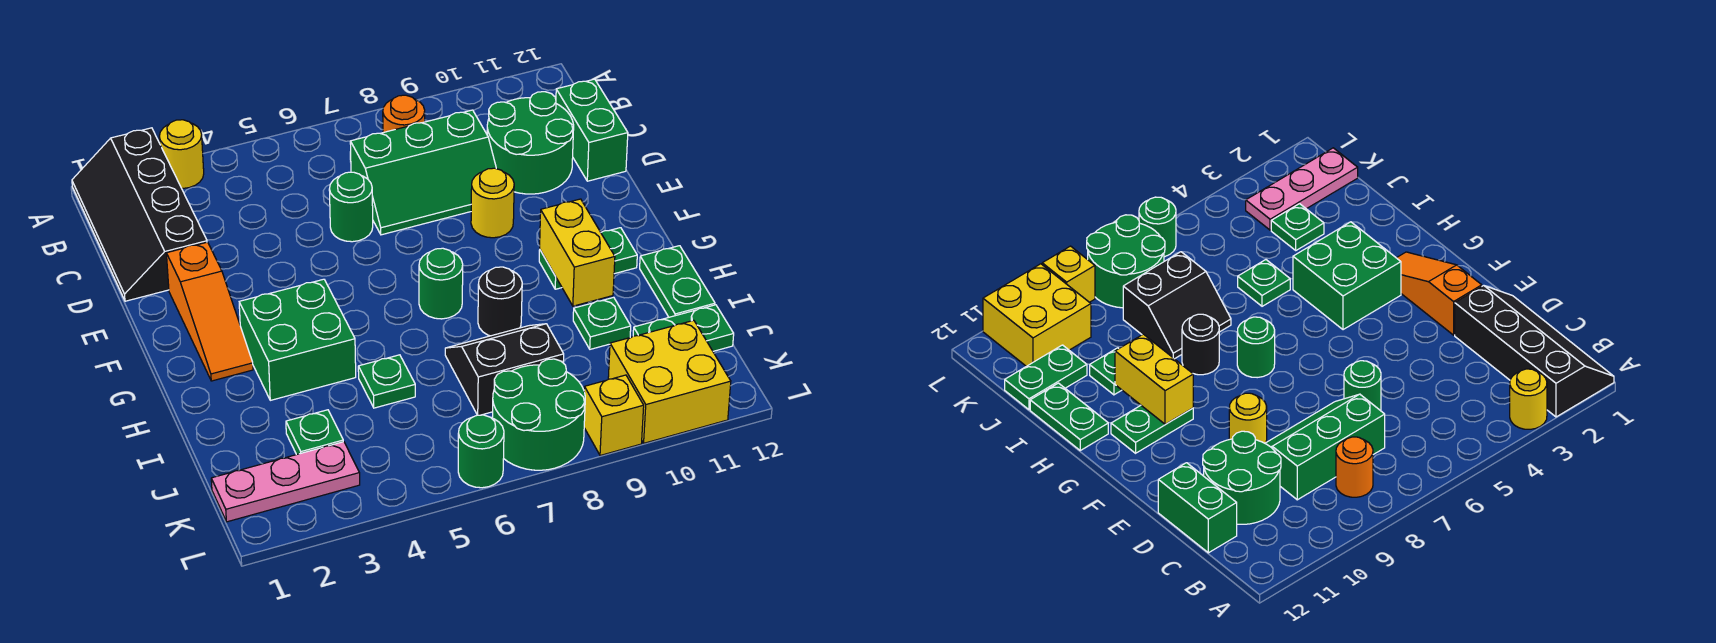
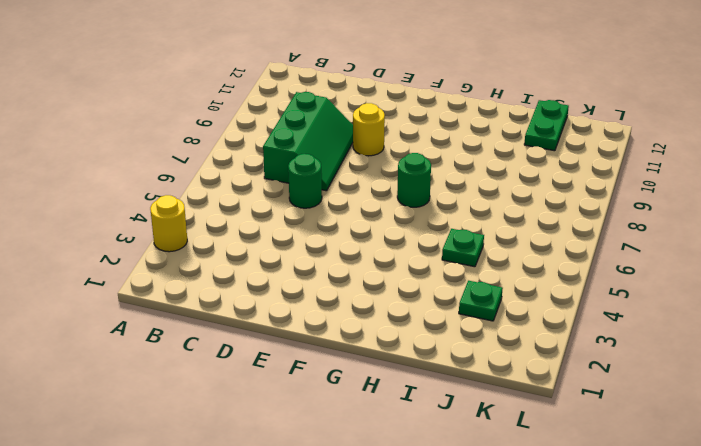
none -> black 2x4 slope [72,128,207,301]
none -> orange 1x1 round brick [383,95,425,133]
none -> green 2x2 round brick [487,92,574,194]

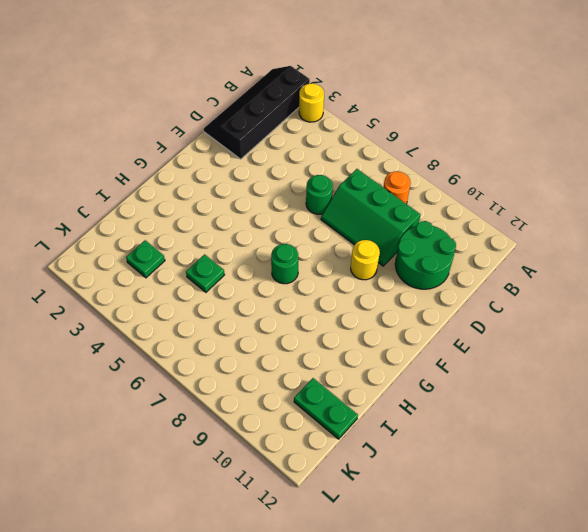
none -> green 1x2 brick [556,79,628,181]
none -> orange 1x3 slope [166,242,253,381]
none -> green 2x2 brick [239,279,356,400]

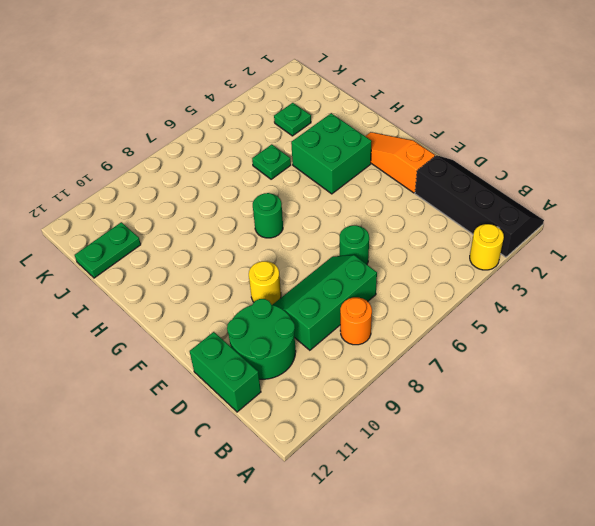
none -> green 1x2 plate [539,228,637,289]
none -> black 1x1 round brick [478,267,522,336]
none -> green 1x2 plate [640,246,715,317]

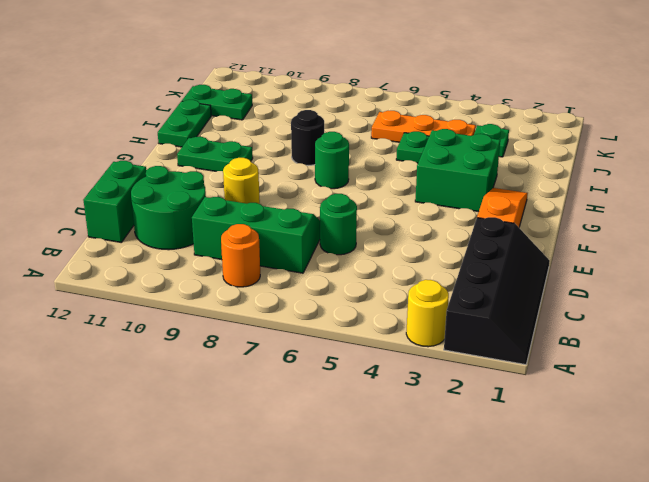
orange 1x3 plate [371,110,476,142] -> none
none -> black 2x2 slope [445,324,564,415]
none -> green 1x1 plate [573,297,631,349]
none -> pink 1x3 plate [211,442,360,522]

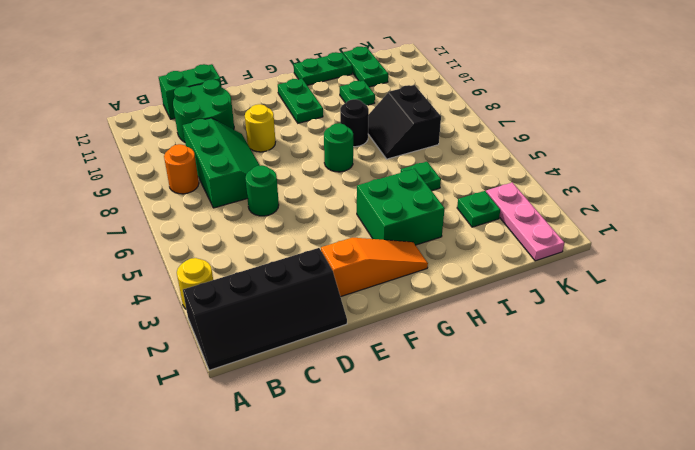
none -> green 2x2 round brick [492,359,585,470]
none -> yellow 2x2 brick [608,320,731,443]
none -> green 1x1 round brick [458,415,504,488]

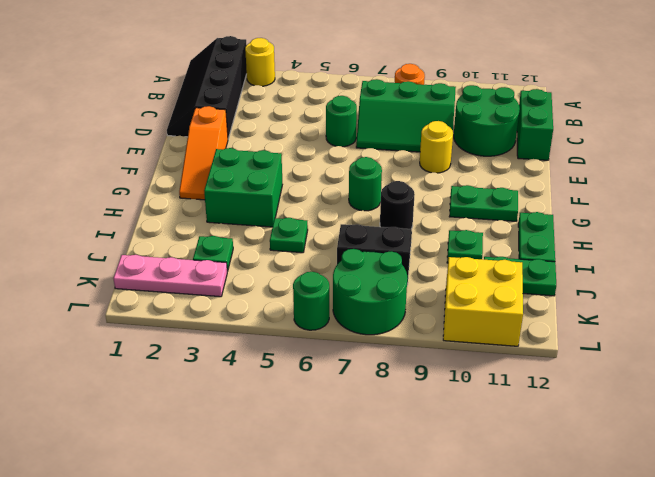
none -> yellow 1x1 brick [584,375,644,456]
none -> yellow 1x2 brick [540,199,615,306]

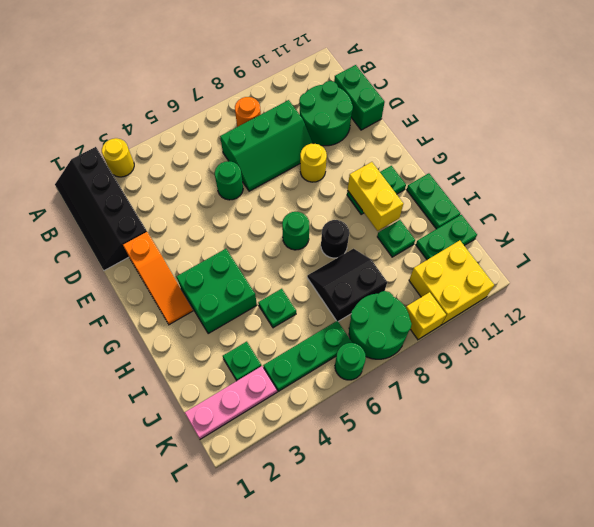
green 1x3 plate [263,321,352,391] -> none

